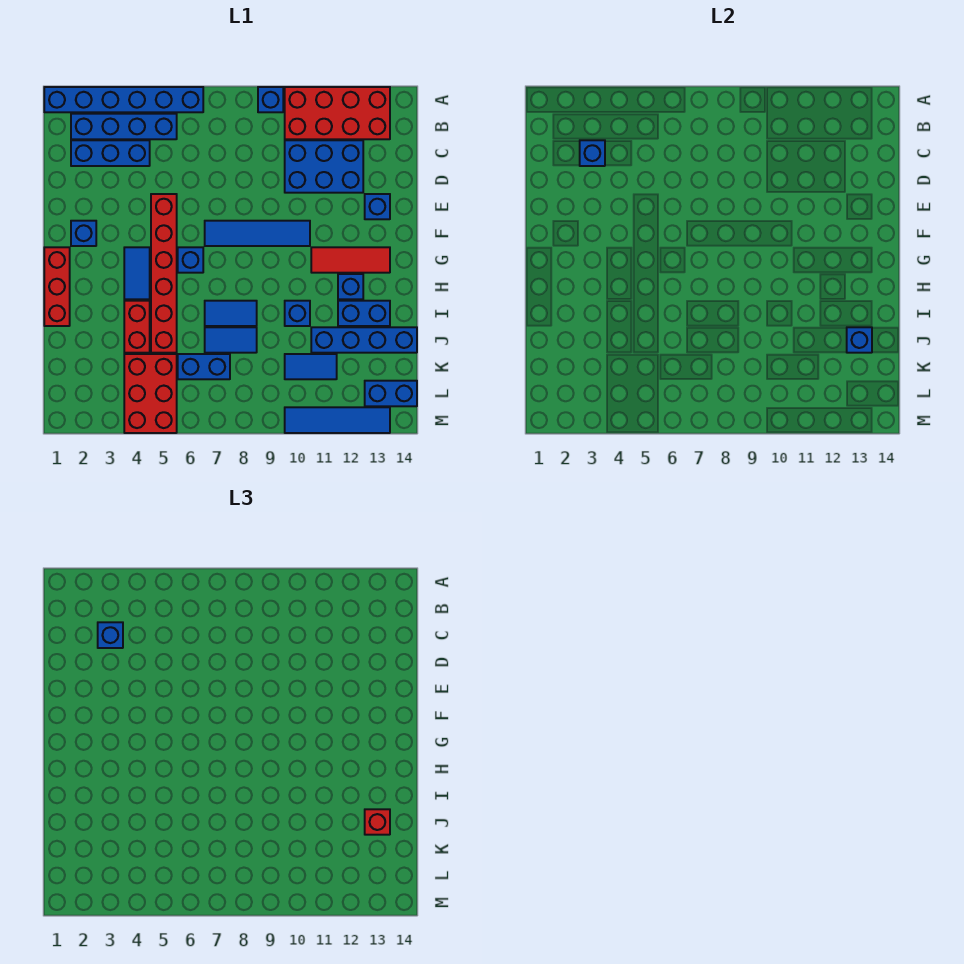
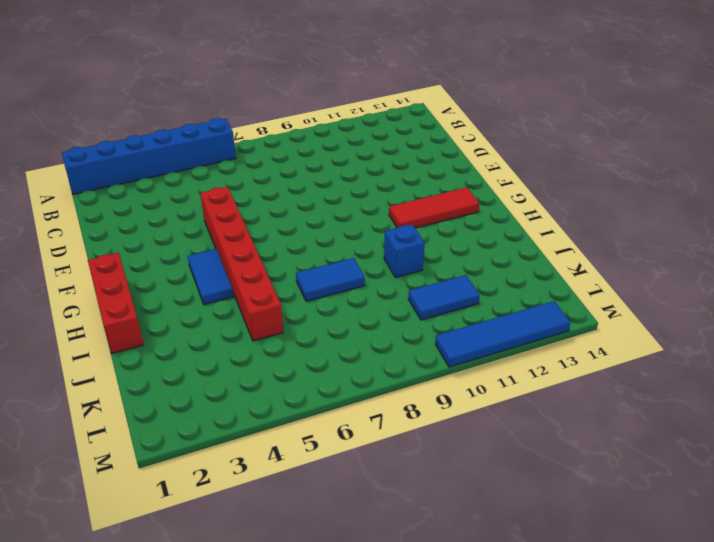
none -> blue 1x1 brick [258,87,283,112]
none -> red 2x4 brick [285,87,390,139]
none -> blue 1x4 brick [71,114,177,139]
none -> blue 1x3 brick [71,140,150,166]

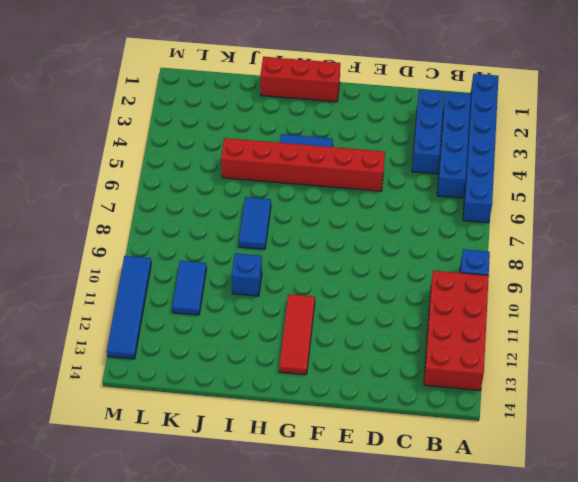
none -> blue 2x3 brick [285,140,363,193]
none -> blue 1x1 brick [365,194,390,219]
none -> blue 1x1 brick [71,221,96,246]
none -> blue 1x4 tile [205,221,310,246]

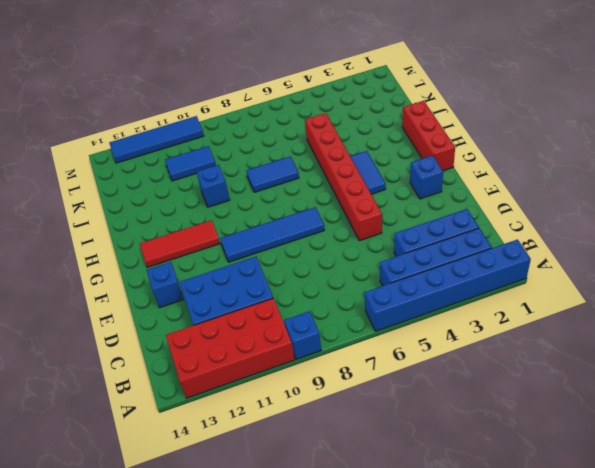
none -> blue 1x1 brick [178,247,203,273]
none -> blue 1x1 brick [338,274,363,299]
none -> red 1x2 brick [124,301,150,353]
none -> blue 1x2 brick [338,301,390,326]

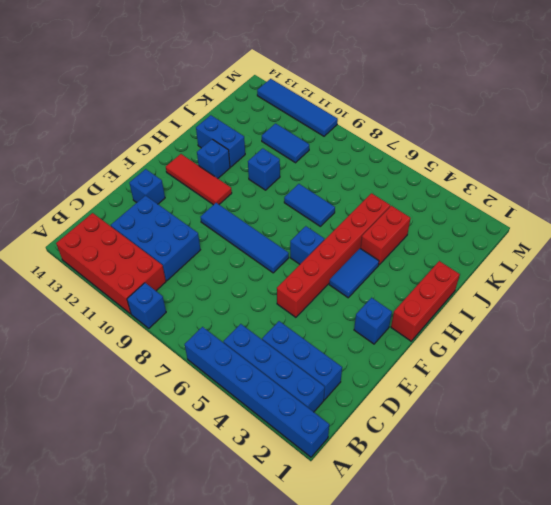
none -> blue 1x2 tile [205,327,257,353]
none -> blue 1x4 brick [311,327,417,353]
none -> red 2x3 brick [124,354,177,433]
none -> blue 1x2 brick [178,354,230,379]

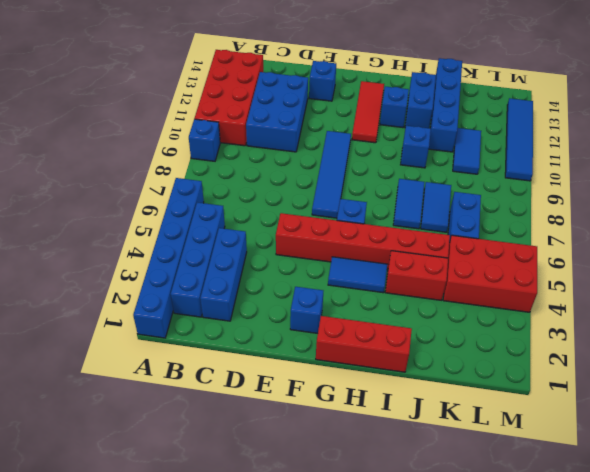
none -> blue 1x2 brick [365,381,417,406]
none -> blue 1x1 brick [580,140,605,166]
none -> blue 1x1 brick [847,327,872,353]
none -> blue 1x1 brick [98,622,123,648]

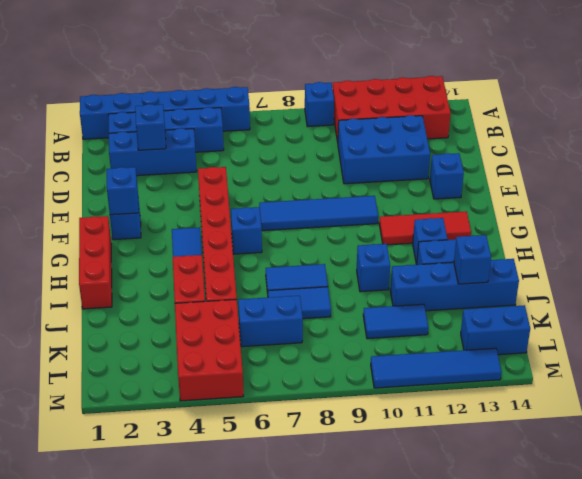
blue 1x1 brick [107,167,139,215] -> blue 1x1 brick moved to [98,622,123,648]
none -> red 1x1 brick [365,809,390,835]

